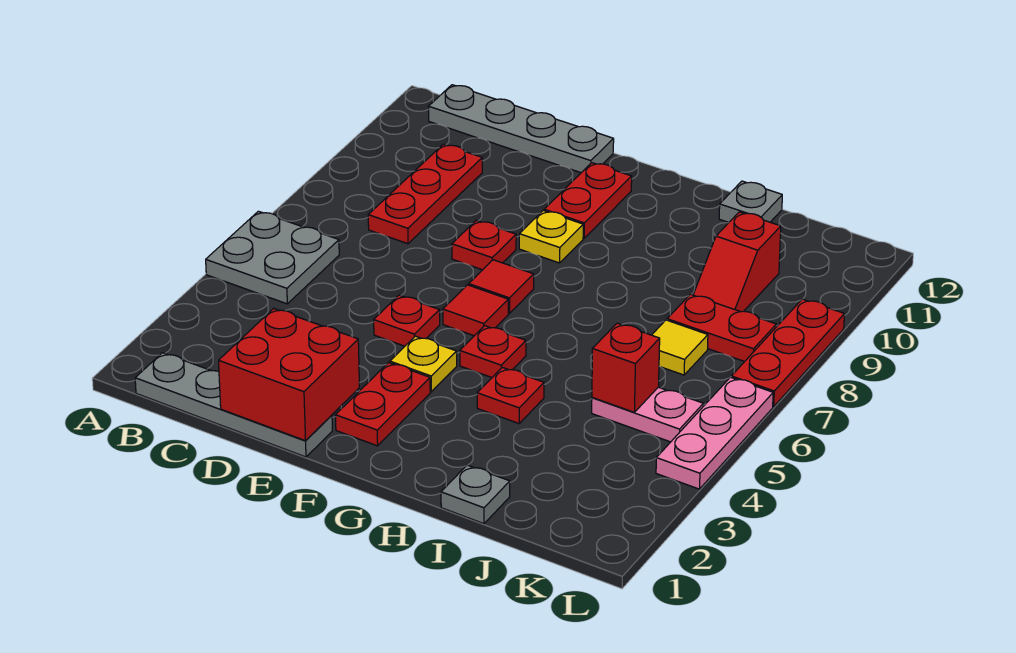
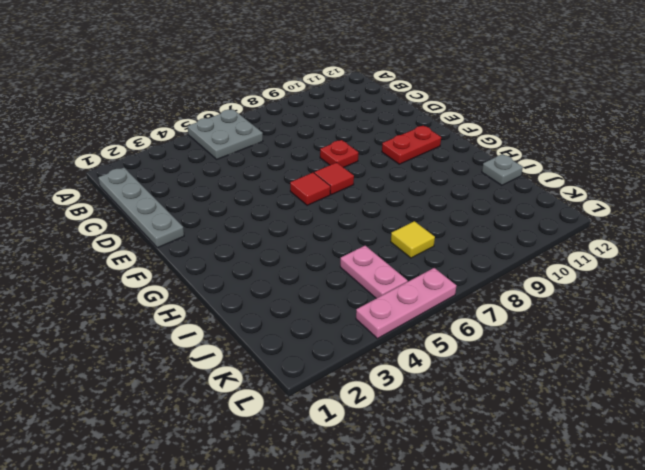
none -> grey 1x4 plate [429,85,614,173]
none -> red 1x3 plate [368,144,482,244]
none -> red 1x1 plate [374,295,440,346]

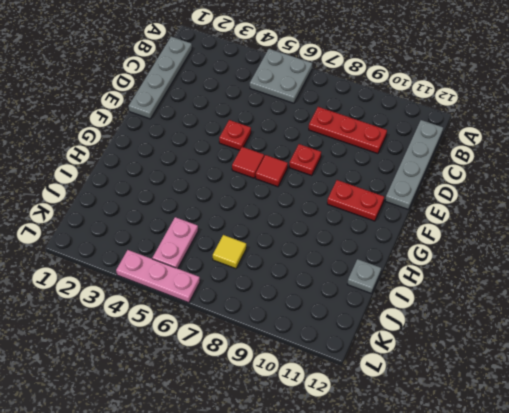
none -> red 1x2 plate [336,363,430,446]
none -> yellow 1x1 plate [390,336,457,392]
none -> yellow 1x1 plate [519,211,583,263]

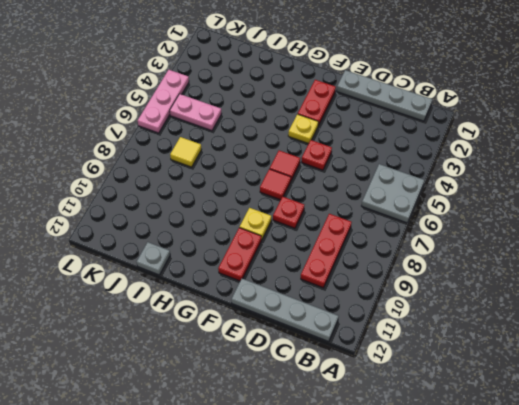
none -> red 1x1 plate [460,326,526,377]
none -> red 1x1 plate [477,367,544,423]
none -> grey 1x1 plate [441,465,510,524]

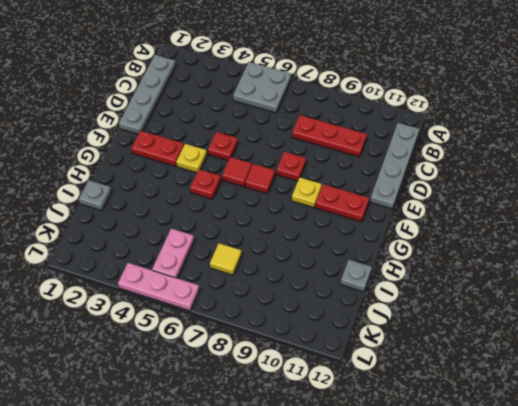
none -> red 1x1 plate [477,367,544,423]
none -> red 1x2 plate [667,294,776,362]
none -> red 1x2 slope [693,212,781,312]

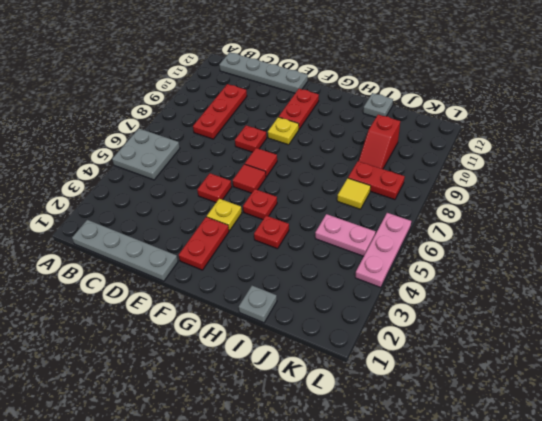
none -> red 1x3 plate [731,299,844,407]
none -> red 2x2 brick [219,309,359,441]
none -> red 1x1 brick [592,323,660,412]

